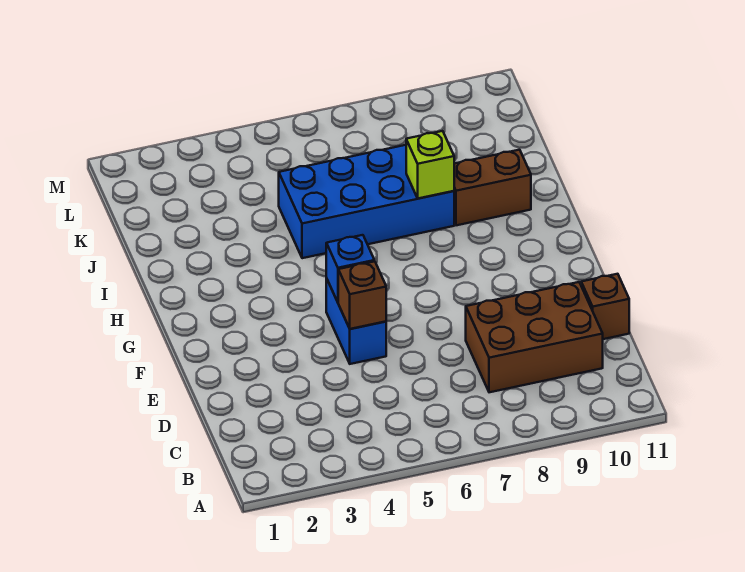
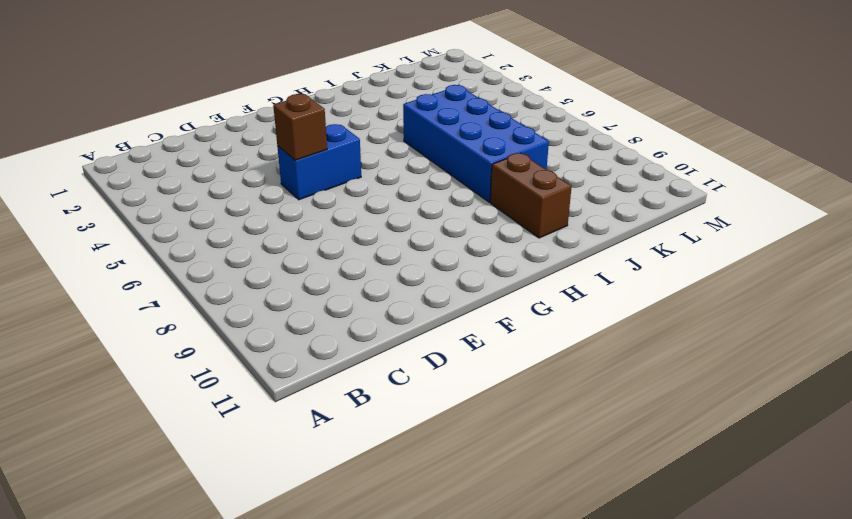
none -> brown 2x3 brick [466,282,603,392]
none -> brown 1x1 brick [581,274,629,339]

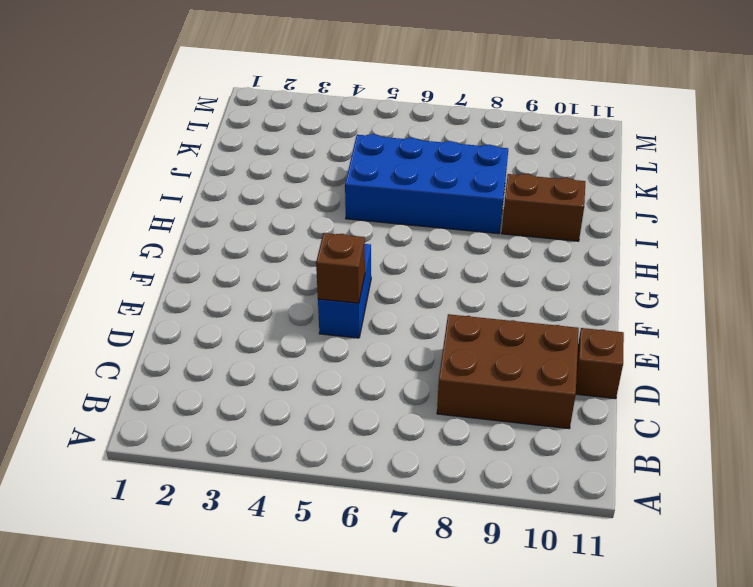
none -> blue 1x1 brick [326,235,374,302]
none -> lime 1x1 brick [406,131,454,199]

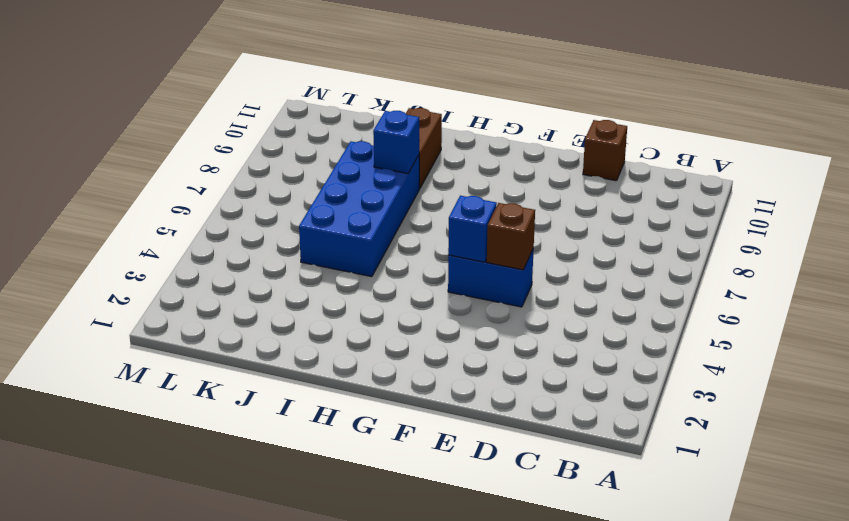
blue 1x1 brick [373,111,419,173] -> lime 1x1 brick [406,131,454,199]
none -> brown 2x3 brick [466,282,603,392]

